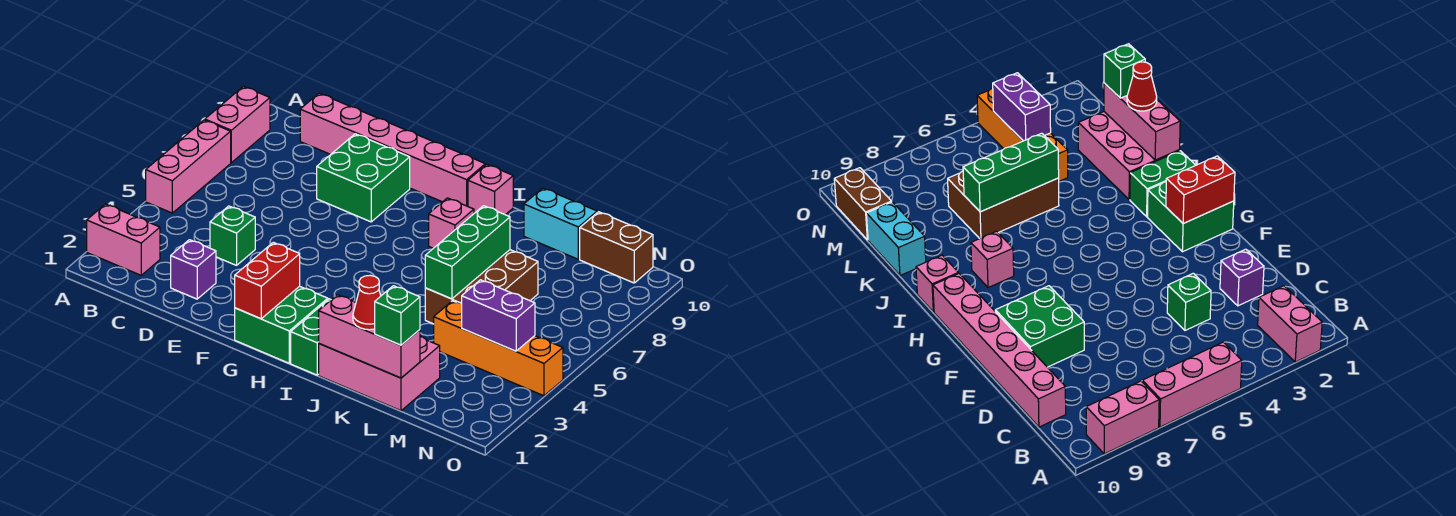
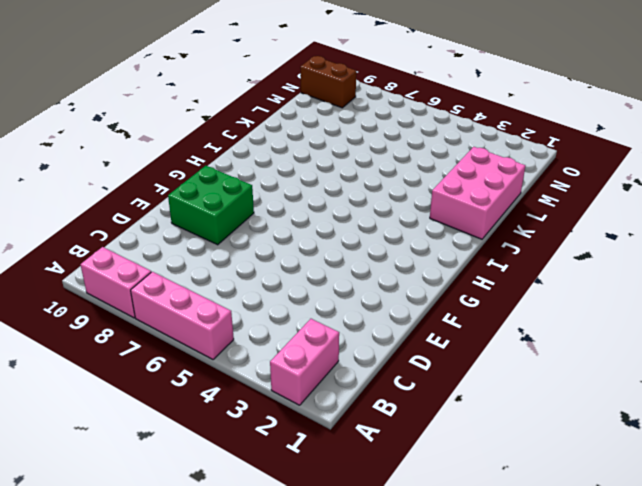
brown 1x2 brick [300,56,356,108] -> brown 1x2 brick turned to [580,212,653,283]
none -> pink 1x6 brick [300,93,485,206]
none -> purple 1x1 brick [171,240,216,299]
none -> green 1x1 brick [210,206,255,265]

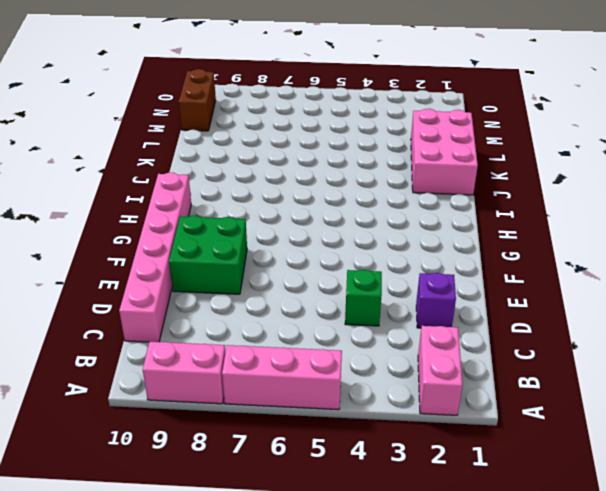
none -> green 2x2 brick [235,286,328,363]
none -> green 1x2 brick [291,299,331,375]
none -> pink 1x1 brick [429,198,474,248]

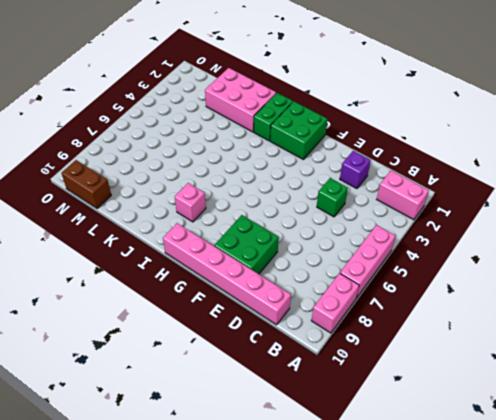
none -> pink 1x1 brick [468,164,513,215]
none -> brown 2x3 brick [425,250,538,324]
none -> cyan 1x2 brick [524,188,597,259]

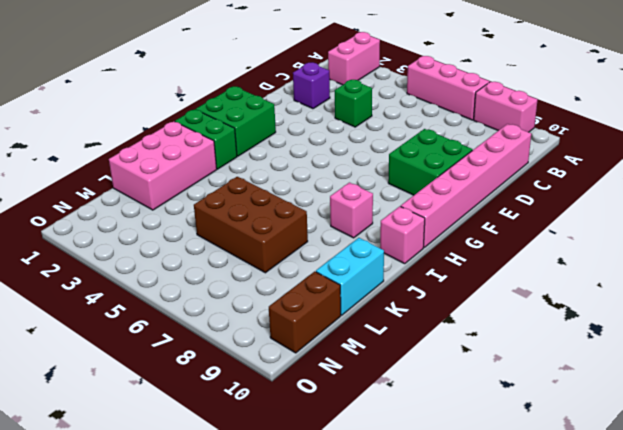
none -> orange 1x4 brick [434,301,563,396]
none -> red 1x2 brick [235,242,300,319]
none -> pink 1x3 brick [319,295,420,378]

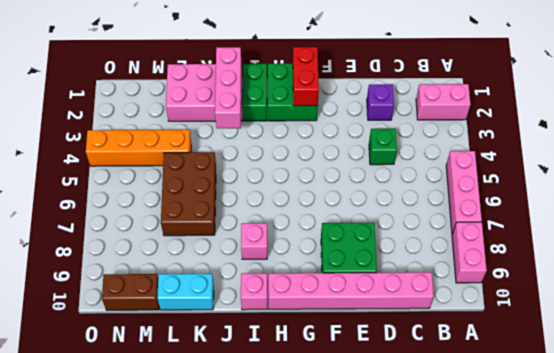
pink 1x3 brick [215,47,242,128] -> pink 1x3 brick turned to [319,295,420,378]
none -> green 1x3 brick [425,206,510,299]
none -> purple 1x2 brick [462,280,535,351]
none -> red 1x1 cone [353,275,381,330]

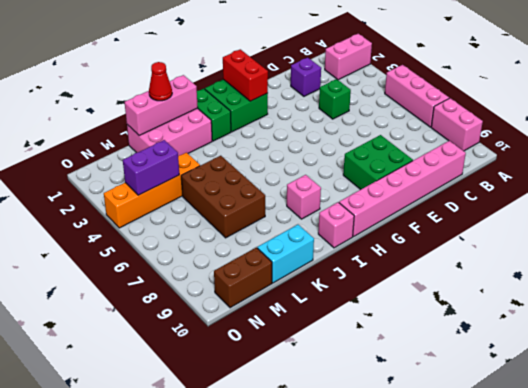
none -> green 1x3 brick [425,206,510,299]
none -> green 1x1 brick [375,286,420,345]

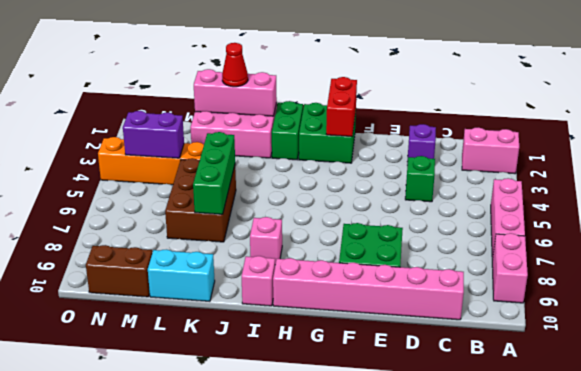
none -> green 1x1 brick [375,286,420,345]

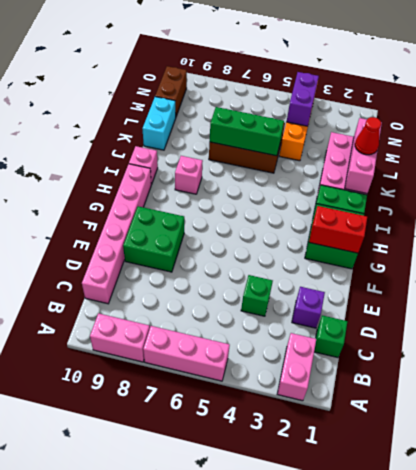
green 1x1 brick [314,315,347,358] -> green 1x1 brick moved to [375,286,420,345]

